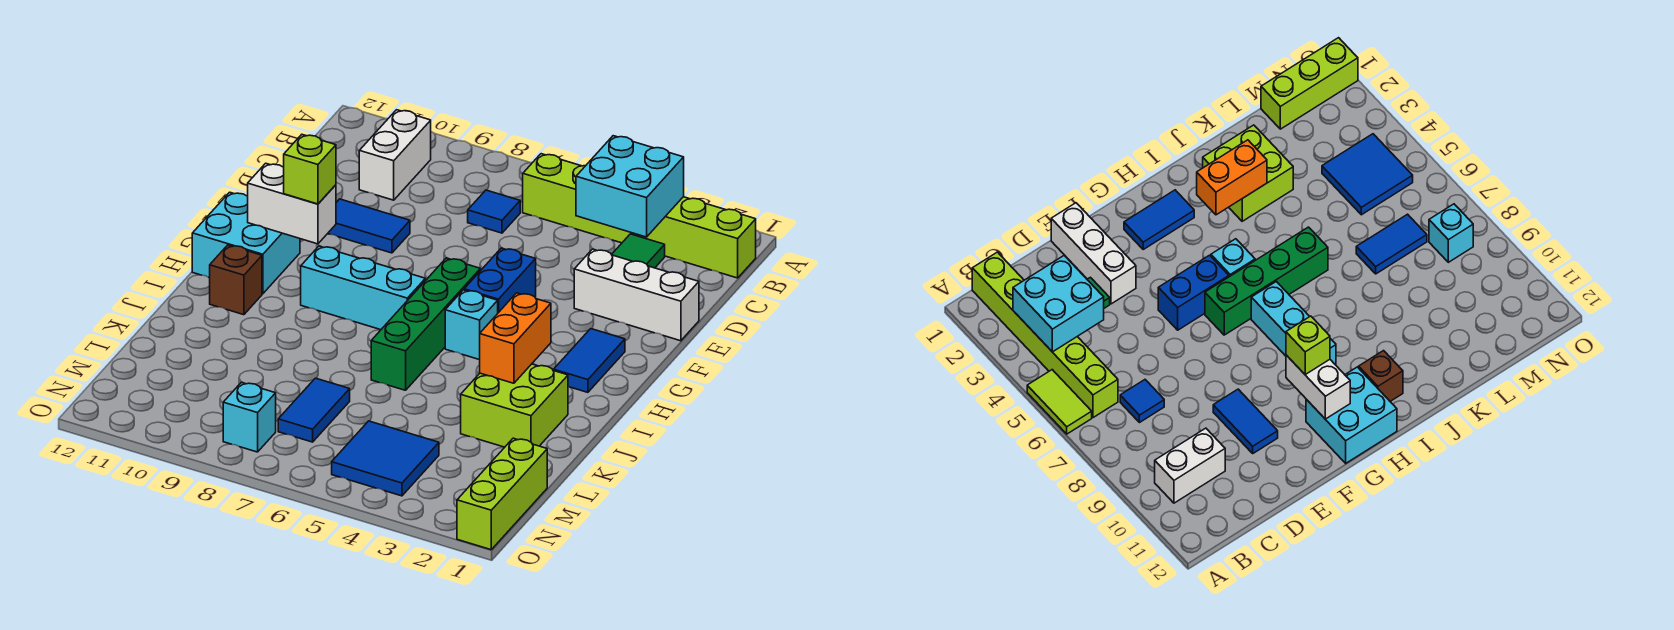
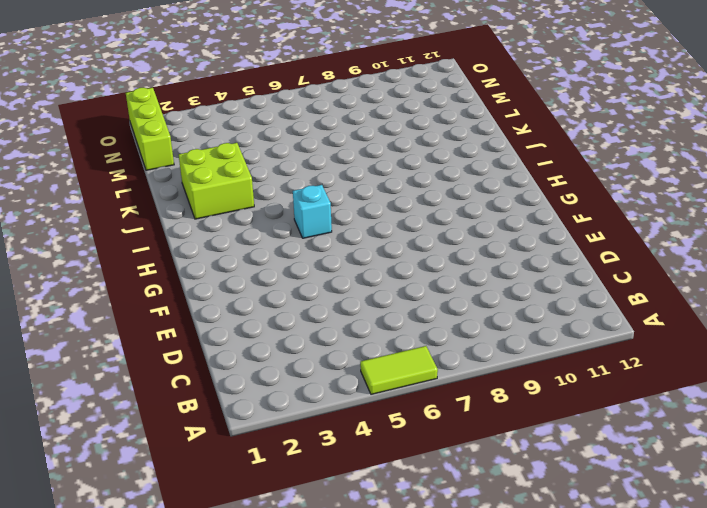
none -> lime 1x6 brick [523,154,756,278]
none -> white 1x2 brick [359,110,431,200]
none -> green 1x2 tile [612,234,665,268]

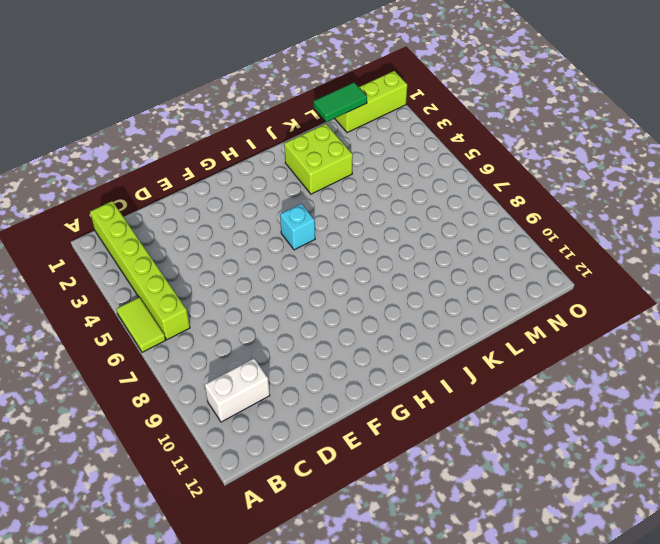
green 1x2 tile [314,83,367,122] -> green 1x2 tile moved to [612,234,665,268]
none -> blue 1x1 tile [468,190,520,233]
none -> white 1x3 brick [574,249,699,341]
none -> blue 1x2 tile [328,199,410,253]

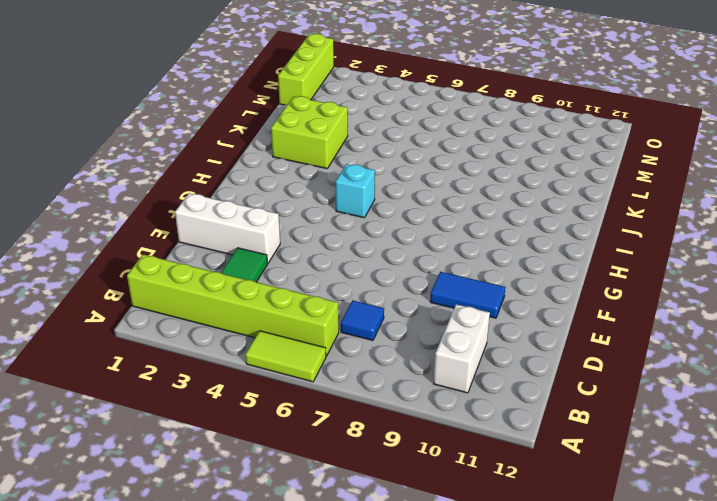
none -> blue 1x2 brick [464,248,536,313]
none -> blue 1x2 tile [554,329,625,392]
none -> green 1x4 brick [371,258,480,390]

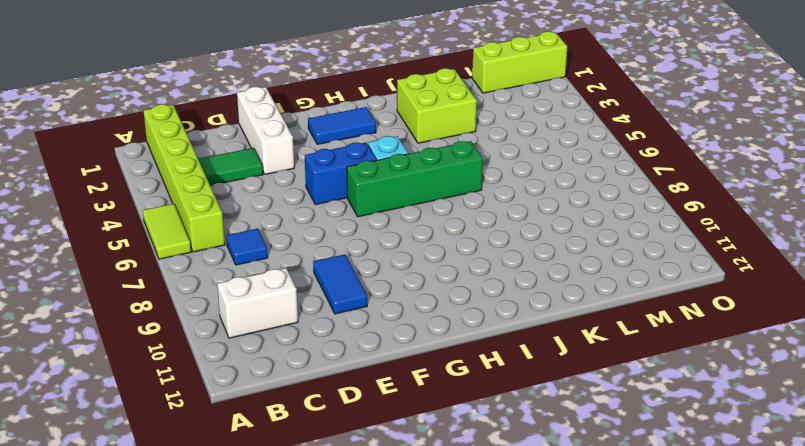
none -> cyan 2x2 brick [192,192,300,294]
none -> cyan 1x3 brick [301,246,425,330]
none -> brown 1x1 brick [210,245,262,315]

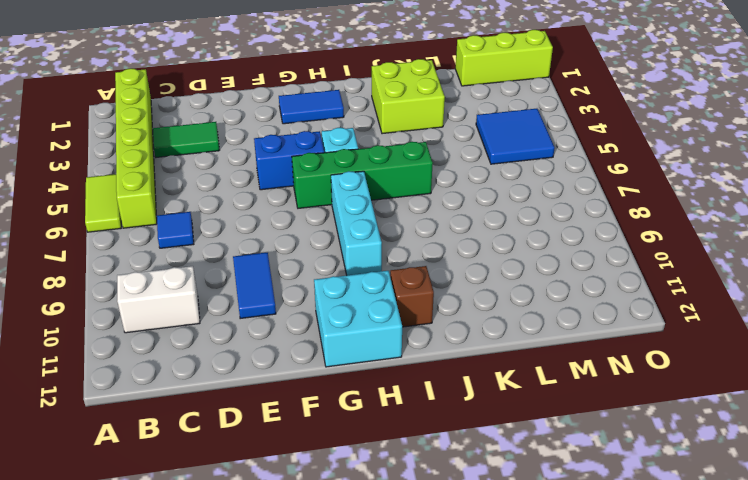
none -> white 1x3 brick [574,249,699,341]
none -> blue 1x2 tile [278,378,350,442]
none -> cyan 1x1 brick [223,382,276,452]

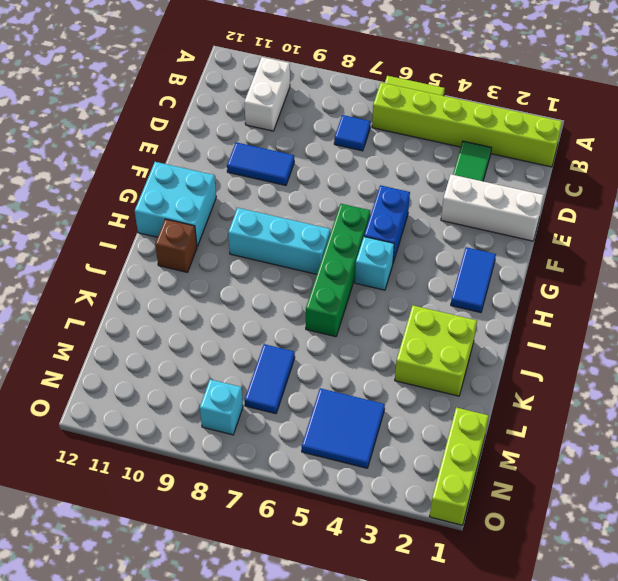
none -> cyan 2x2 brick [576,136,684,237]
none -> white 1x2 brick [248,163,336,244]
none -> orange 1x2 brick [480,293,551,383]

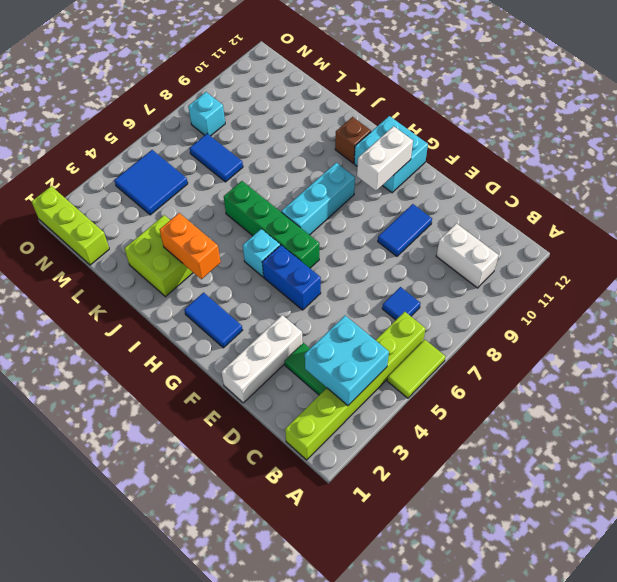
none -> lime 1x1 brick [284,135,336,204]

